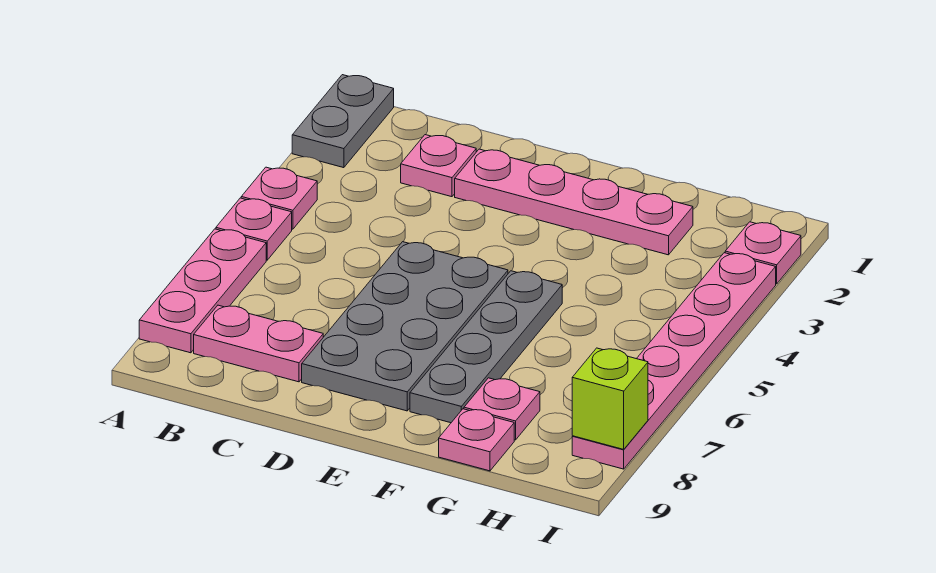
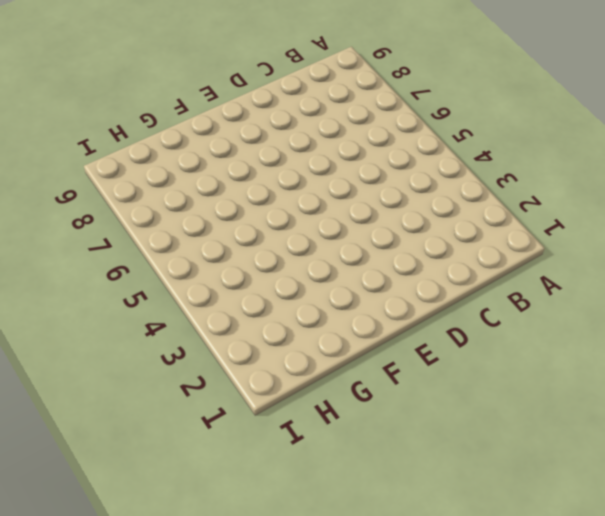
none -> grey 1x2 plate [292,75,394,168]
none -> pink 1x1 plate [241,167,317,229]
none -> pink 1x1 plate [216,198,292,260]

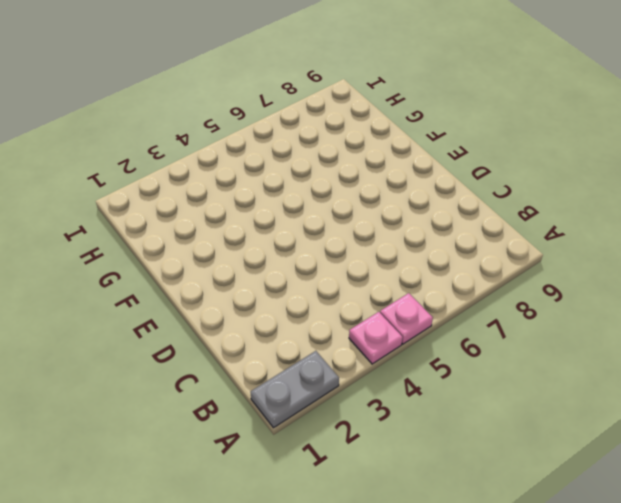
none -> pink 1x3 plate [139,229,266,353]
none -> pink 1x2 plate [194,305,323,382]
none -> pink 1x1 plate [401,135,476,197]

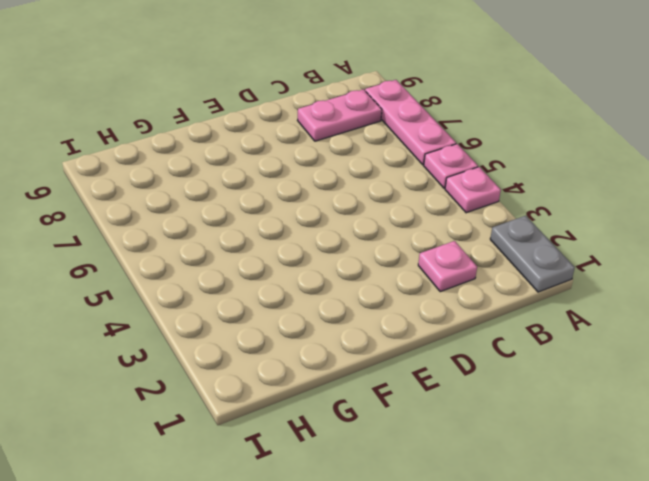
none -> pink 1x4 plate [455,149,693,255]
none -> grey 2x4 plate [302,242,508,411]
none -> grey 1x4 plate [410,271,562,423]

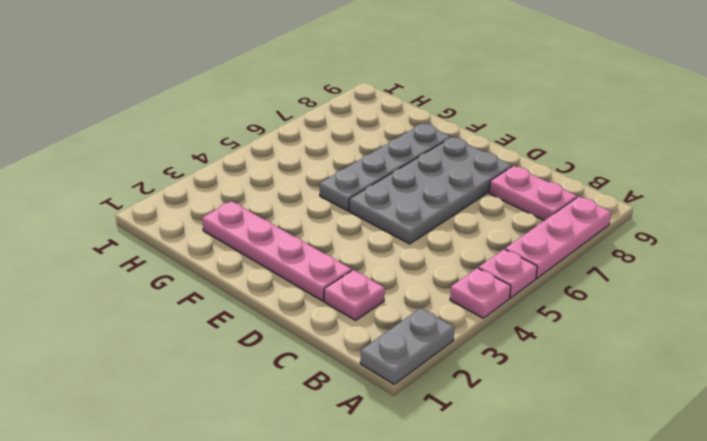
none -> pink 1x1 plate [464,378,540,440]
none -> pink 1x1 plate [439,409,514,471]
none -> pink 1x1 plate [725,222,801,284]

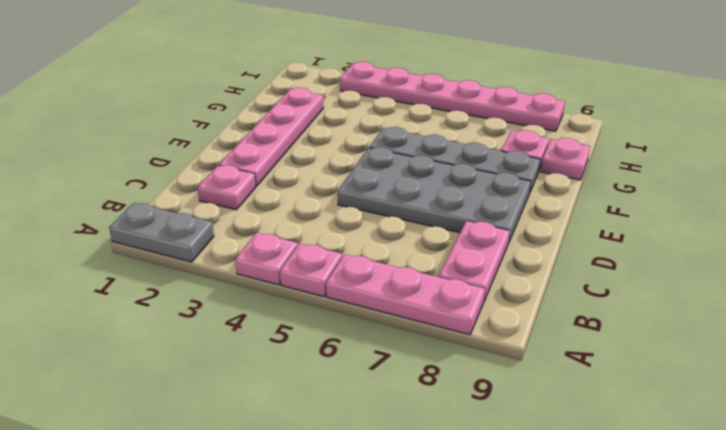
none -> pink 1x1 plate [725,222,801,284]
none -> lime 1x1 brick [572,348,648,449]

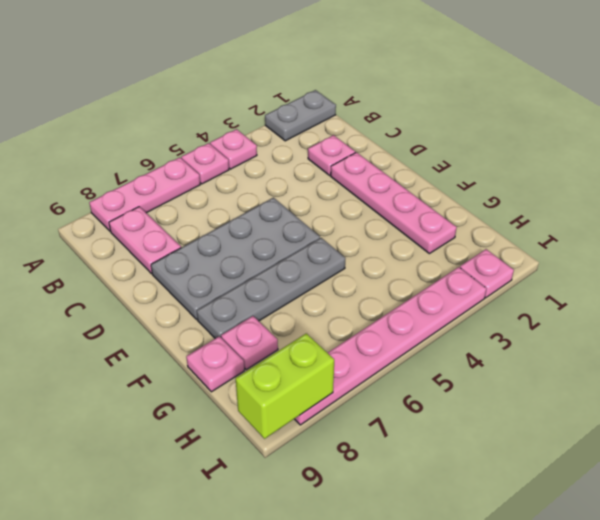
lime 1x2 brick [236,333,334,439] -> lime 1x1 brick [572,348,648,449]

